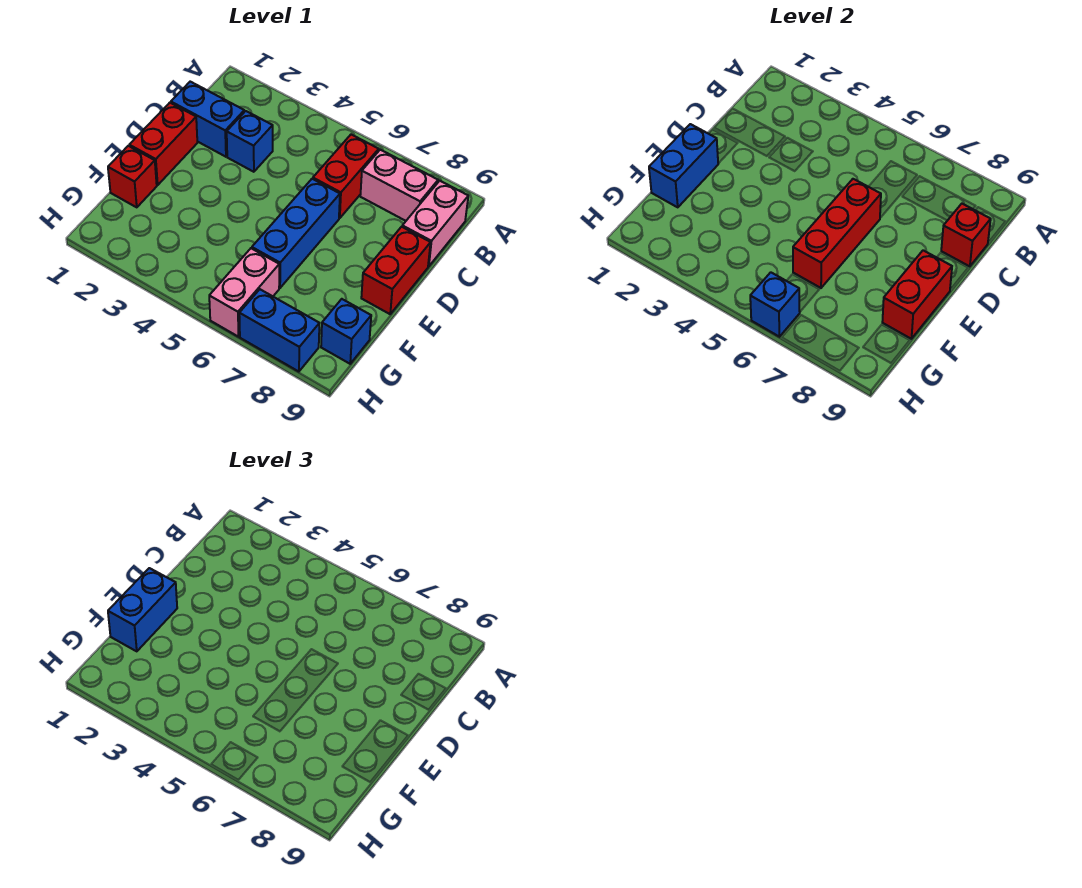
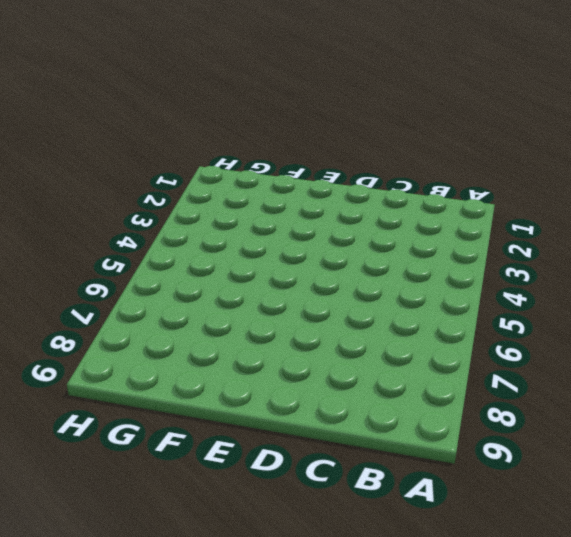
none -> red 1x2 brick [313,135,379,218]
none -> pink 1x2 brick [360,150,438,221]
none -> pink 1x2 brick [402,181,468,266]

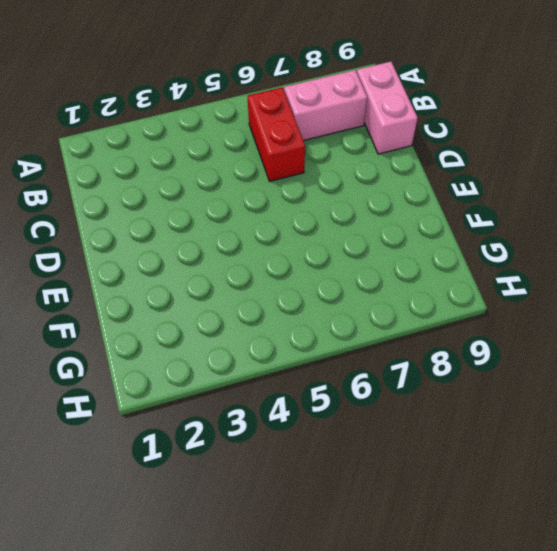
none -> blue 1x2 brick [171,82,244,157]
none -> blue 1x1 brick [227,111,273,172]
none -> red 1x2 brick [129,103,197,185]

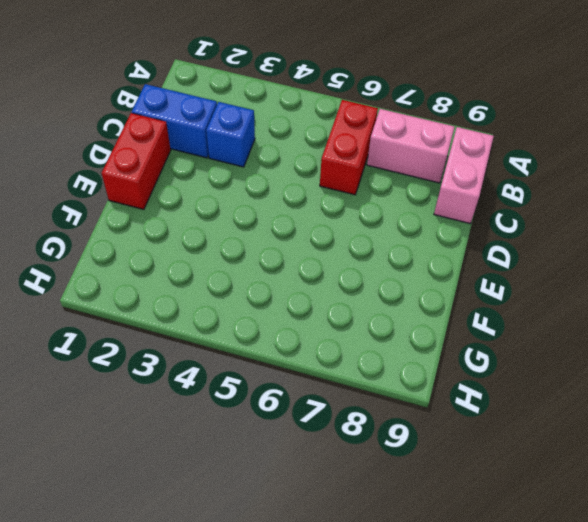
none -> blue 1x3 brick [252,179,340,288]
none -> red 1x2 brick [361,227,431,314]
none -> red 1x1 brick [108,146,157,207]

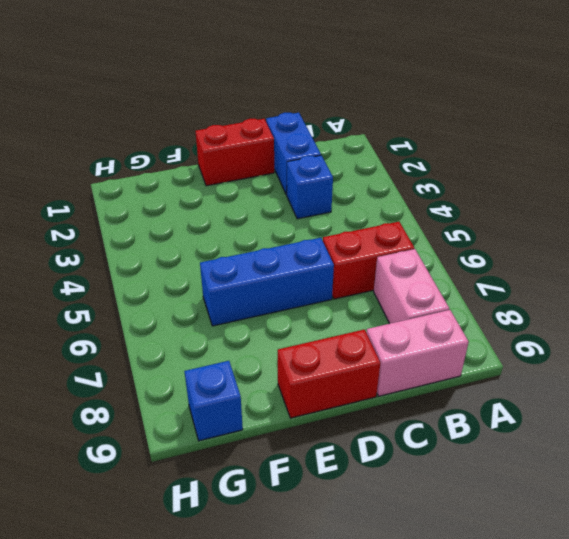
none -> red 1x1 brick [108,146,157,207]
none -> pink 1x2 brick [209,248,279,337]
none -> blue 1x2 brick [239,289,319,372]

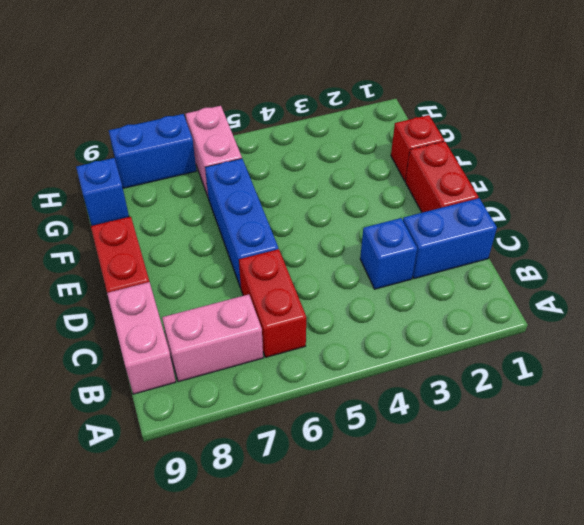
none -> red 1x1 brick [941,204,991,266]
none -> red 1x3 brick [793,179,881,288]
none -> blue 1x2 brick [649,124,718,207]

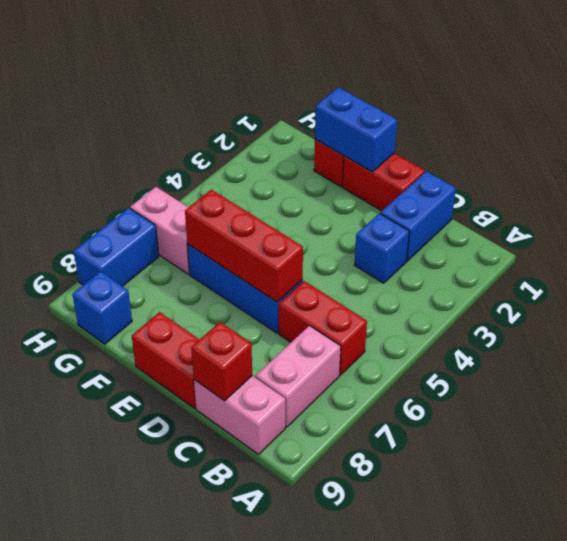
none -> red 1x2 brick [882,250,952,339]
none -> blue 1x1 brick [750,272,800,337]
none -> blue 1x2 brick [108,568,177,651]

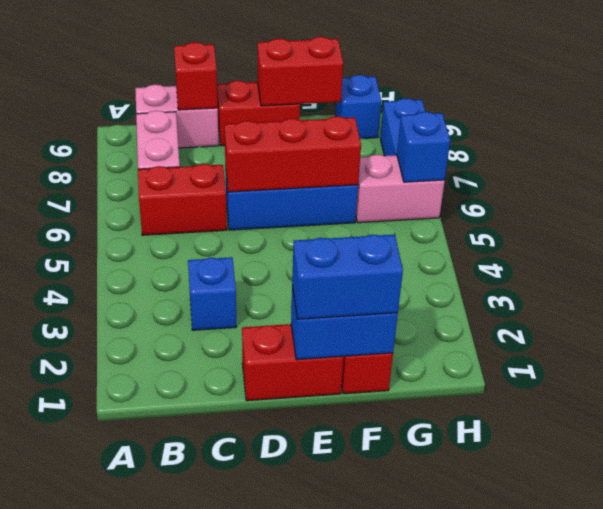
none -> blue 1x2 brick [171,82,244,157]

